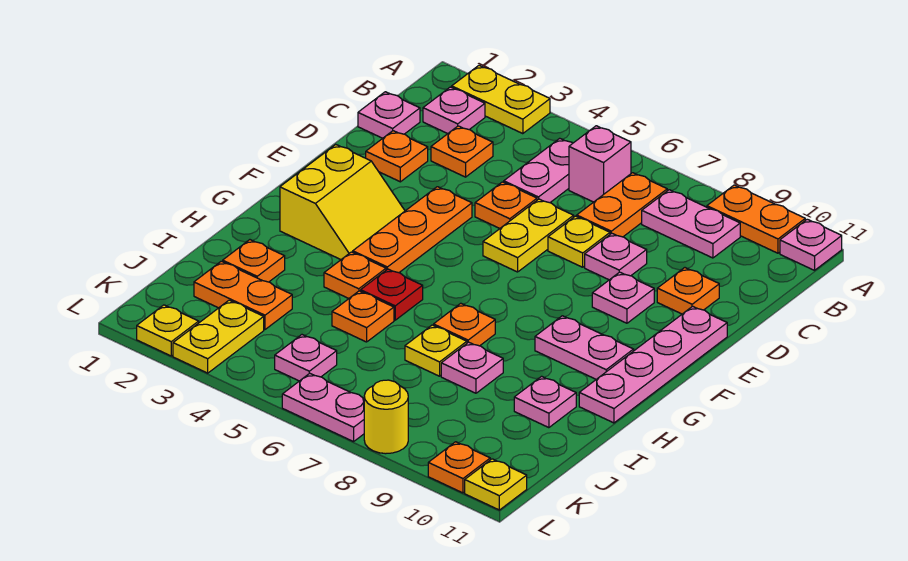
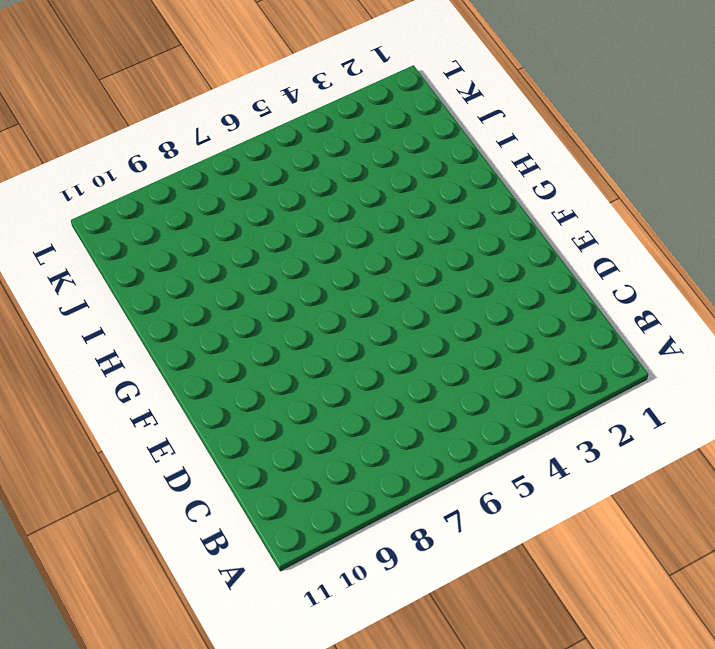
none -> yellow 1x2 plate [452,65,550,134]
none -> orange 1x2 plate [707,185,805,253]
none -> pink 1x1 plate [780,219,842,270]
none -> pink 1x1 plate [423,87,485,134]

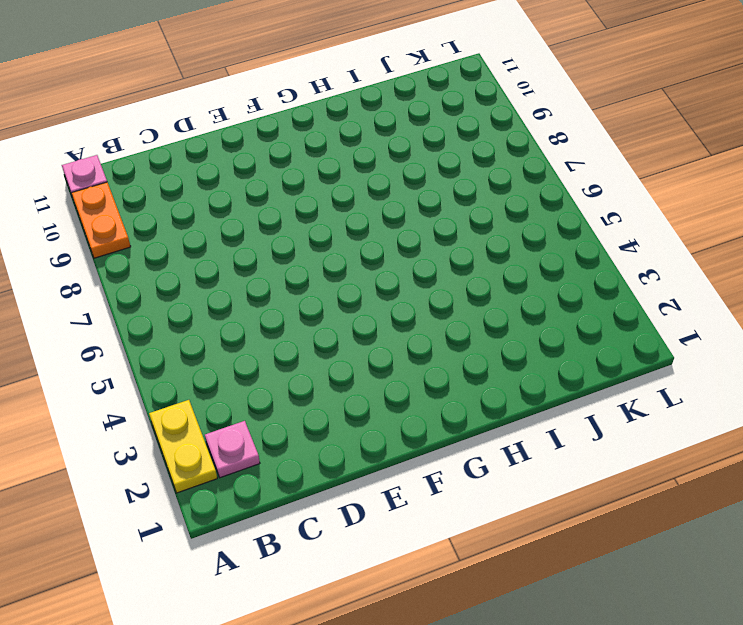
none -> pink 1x2 plate [504,138,573,203]
none -> pink 1x1 brick [569,126,631,202]
none -> orange 1x2 plate [577,173,667,237]
none -> pink 1x2 plate [642,190,740,258]

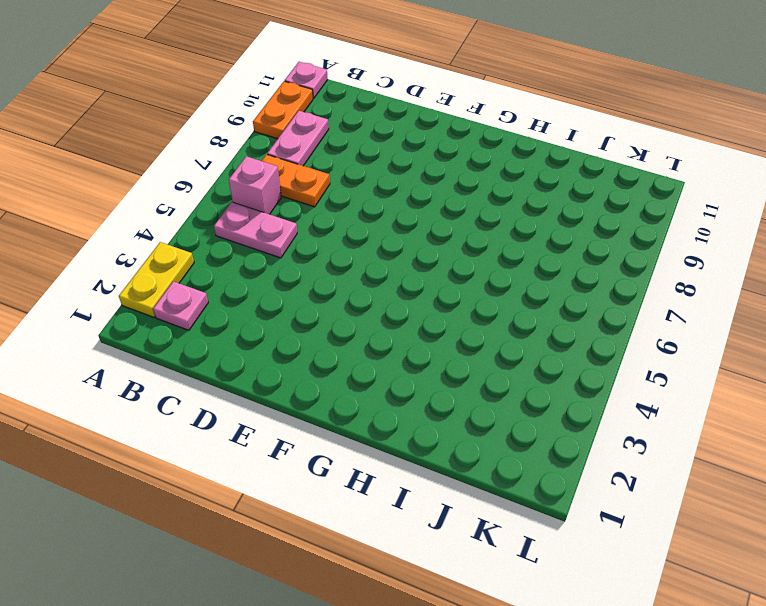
none -> pink 1x1 plate [358,92,420,138]
none -> orange 1x1 plate [431,126,493,177]
none -> orange 1x1 plate [366,131,428,182]
none -> orange 1x1 plate [475,182,537,228]

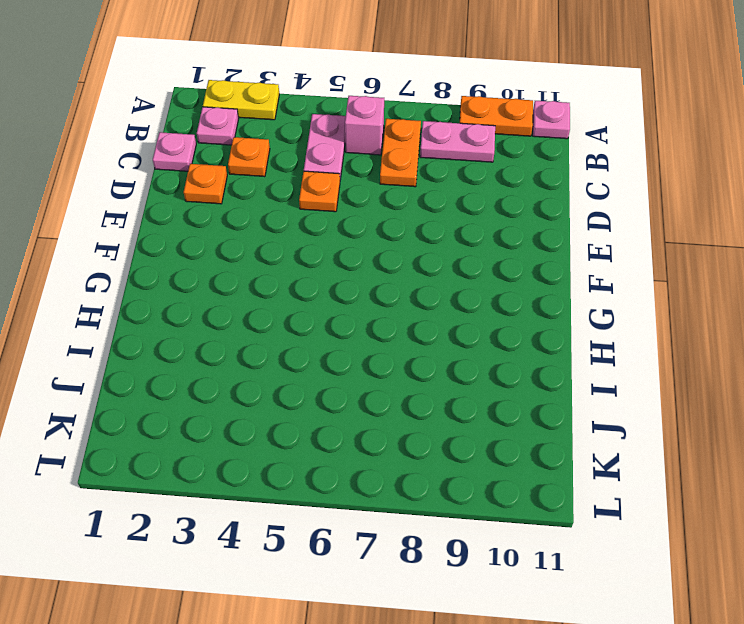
none -> yellow 1x2 plate [483,199,574,272]
none -> yellow 1x1 plate [548,216,610,267]
none -> pink 1x1 plate [585,233,647,280]
none -> orange 1x1 plate [657,268,719,314]

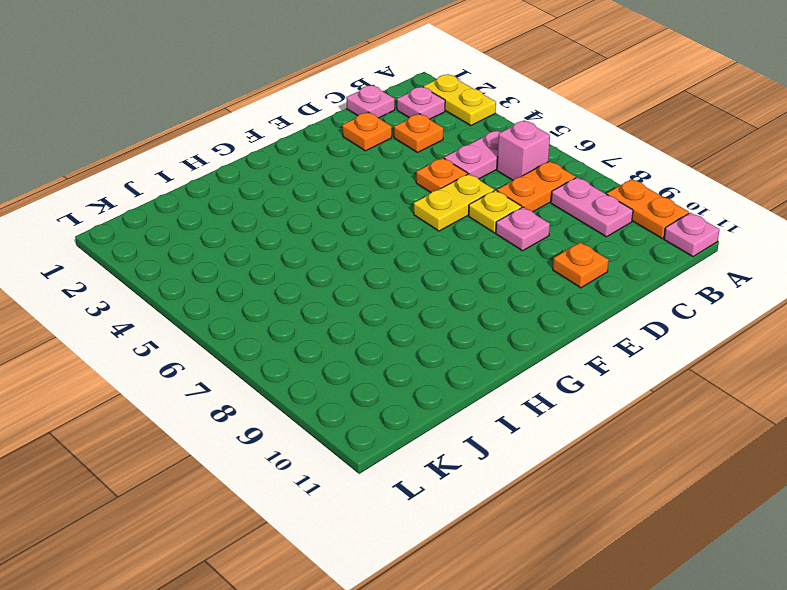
none -> orange 1x3 plate [353,187,472,273]
none -> pink 1x1 plate [592,272,654,323]
none -> pink 1x4 plate [579,306,727,423]
none -> yellow 2x2 slope [280,145,405,259]

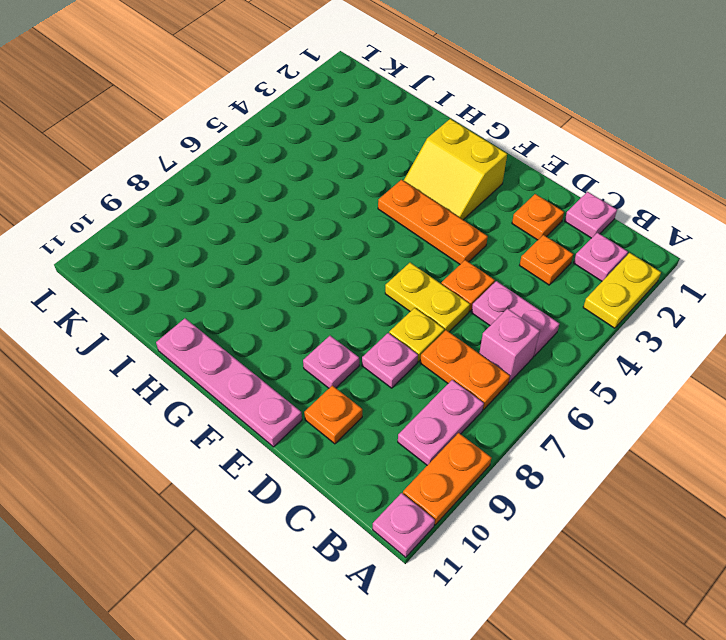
none -> pink 1x2 plate [535,316,634,379]
none -> orange 1x1 plate [324,252,386,298]
none -> red 1x1 plate [361,269,423,320]
none -> orange 1x1 plate [434,303,495,346]

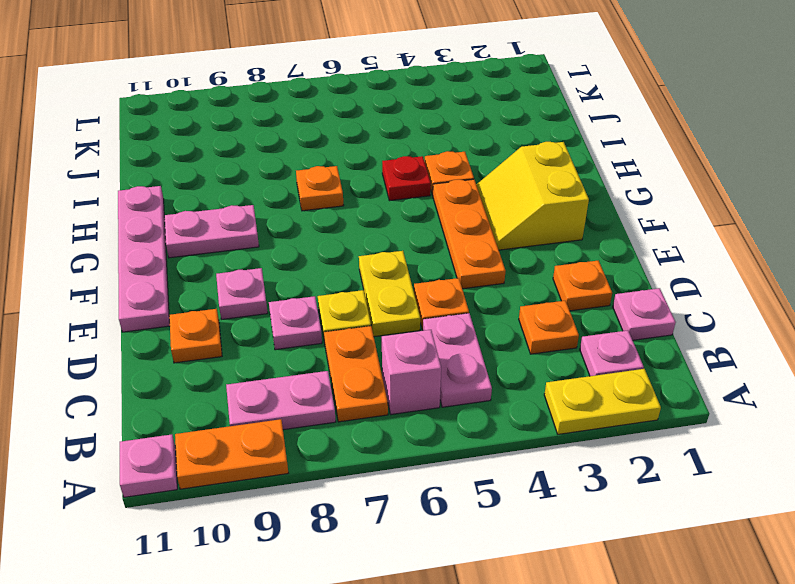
none -> orange 1x1 plate [223,240,285,282]
none -> orange 1x1 plate [332,291,394,342]
none -> yellow 1x1 plate [405,325,467,376]
none -> pink 1x1 plate [441,342,503,393]

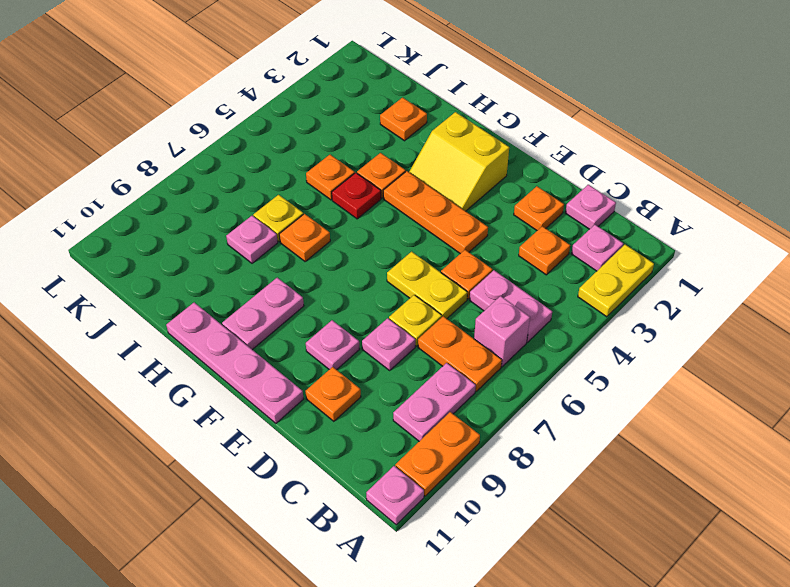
none -> pink 1x1 plate [514,376,576,428]
none -> orange 1x2 plate [194,261,292,329]
none -> yellow 1x2 plate [173,300,264,373]
none -> pink 1x1 plate [275,335,337,381]

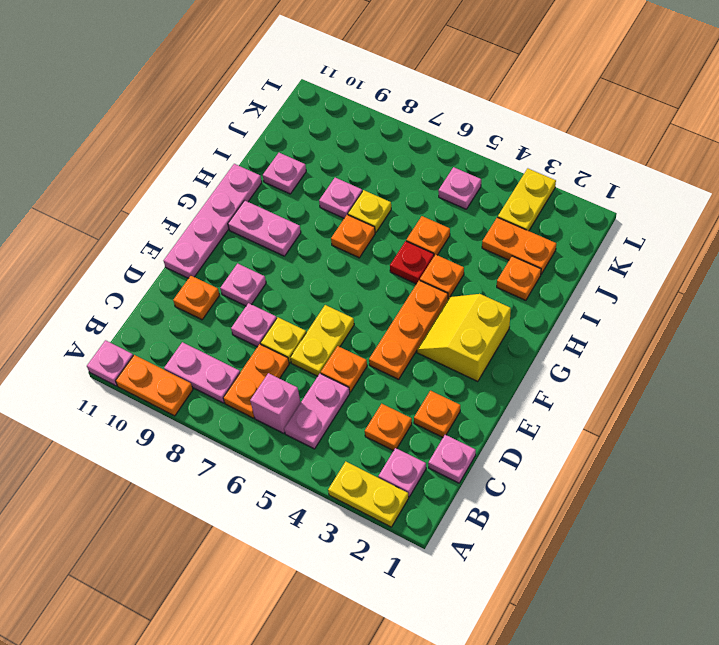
none -> yellow 1x1 plate [137,305,199,356]
none -> pink 1x2 plate [282,373,364,442]
none -> yellow 1x1 round brick [364,380,408,454]
none -> orange 1x1 plate [428,442,490,493]

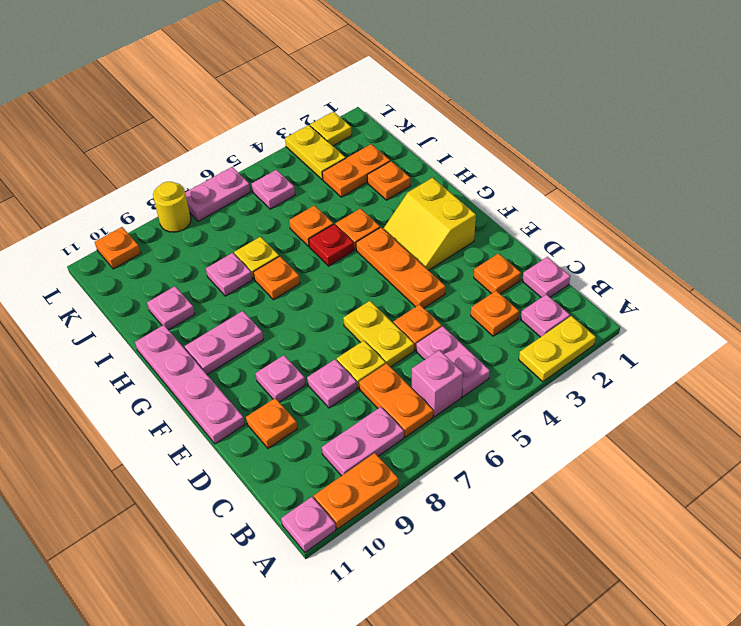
none -> yellow 1x1 plate [465,459,527,510]

